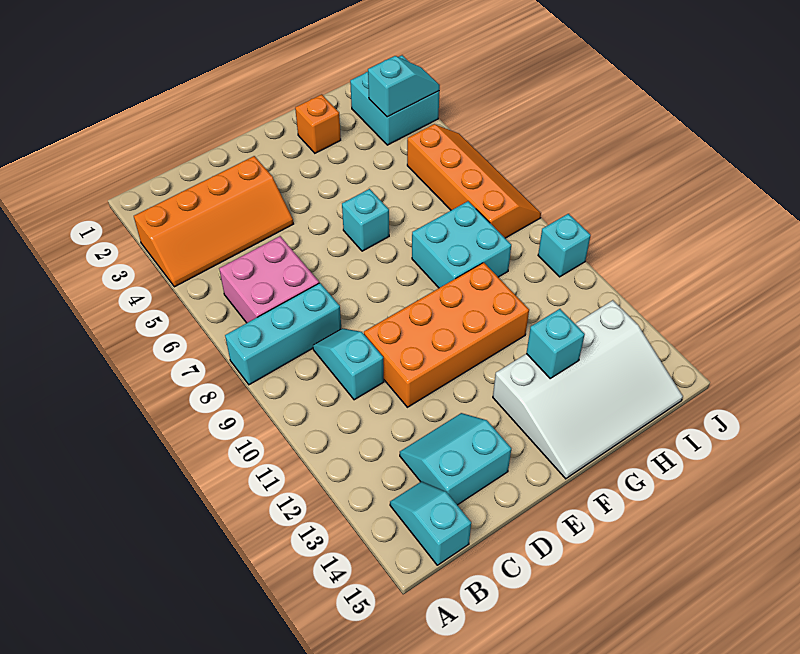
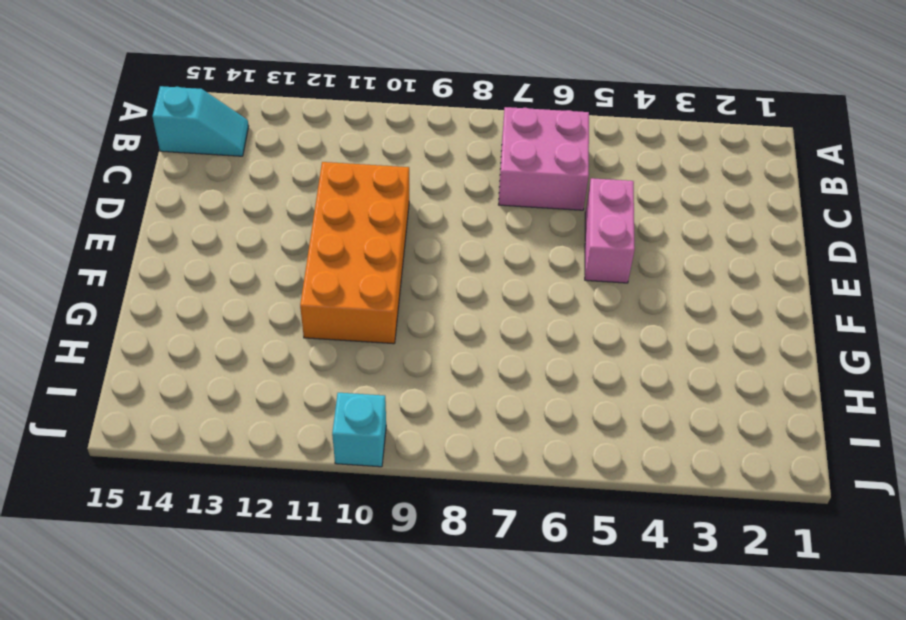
pink 1x2 brick [585,178,635,283] -> none
none -> orange 2x4 slope [134,156,293,287]
none -> cyan 1x3 brick [225,283,341,385]
none -> cyan 1x2 slope [313,328,384,400]

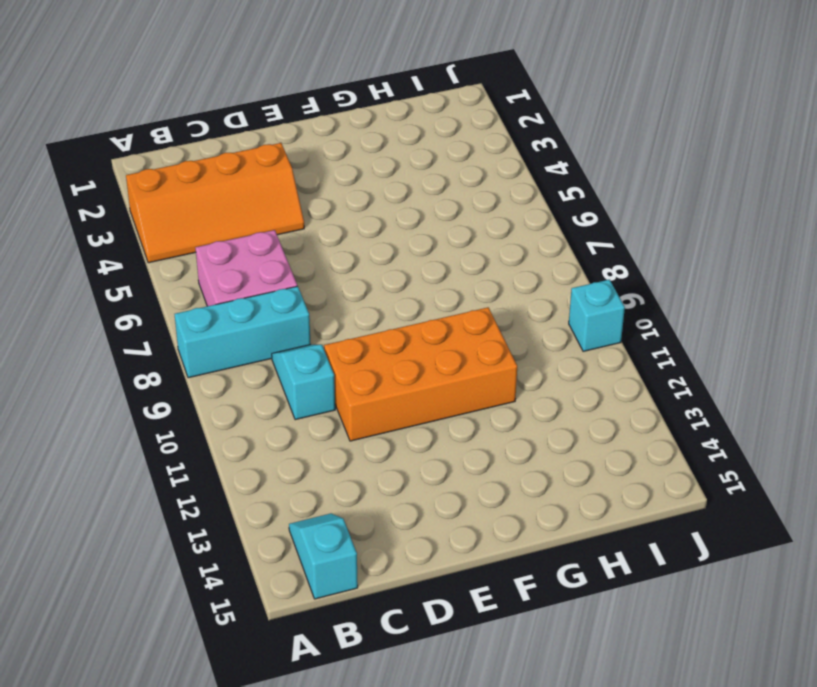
none -> cyan 2x2 slope [400,413,511,505]
none -> cyan 1x1 brick [342,189,389,251]
none -> white 3x4 slope [493,300,683,479]

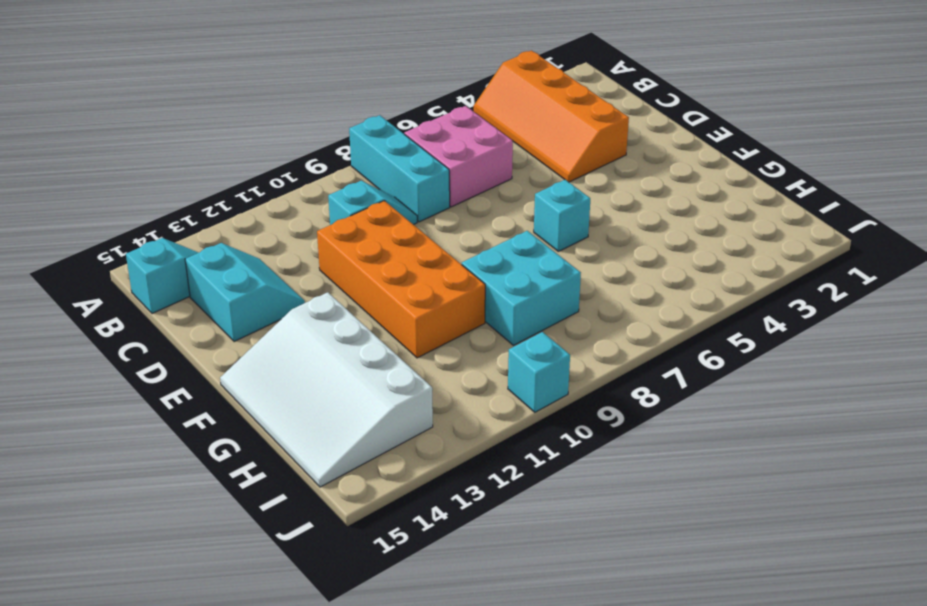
none -> orange 1x1 brick [295,94,341,153]
none -> cyan 2x2 brick [350,55,439,145]
none -> orange 2x4 slope [407,124,541,238]

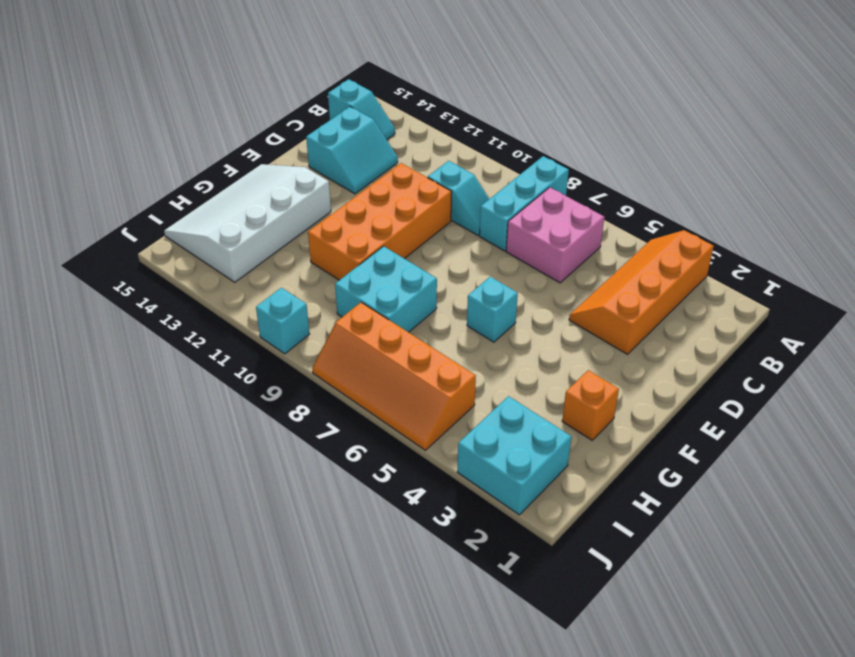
none -> cyan 1x1 brick [526,309,585,378]
none -> cyan 1x2 slope [368,56,440,117]

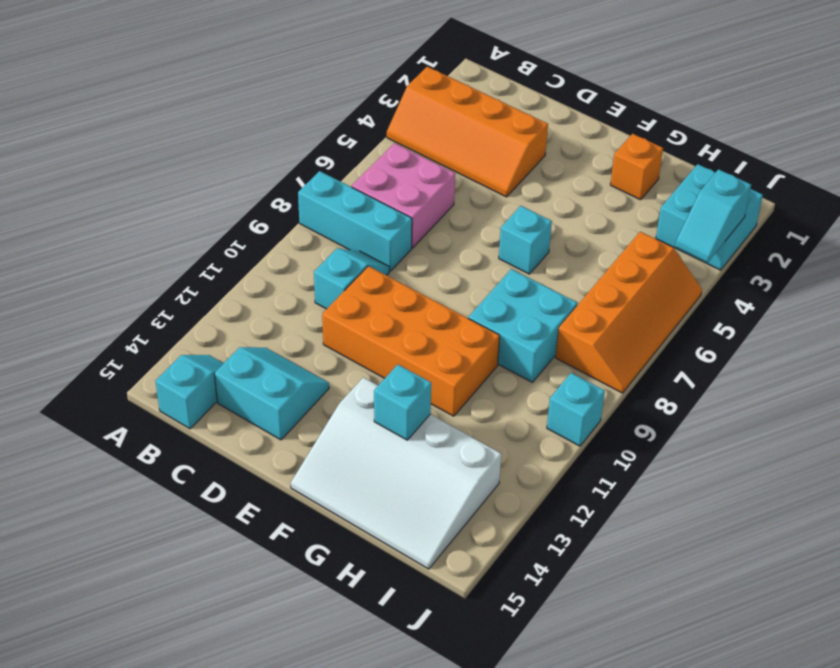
cyan 1x2 slope [675,169,751,262] -> cyan 1x2 slope turned to [368,56,440,117]

